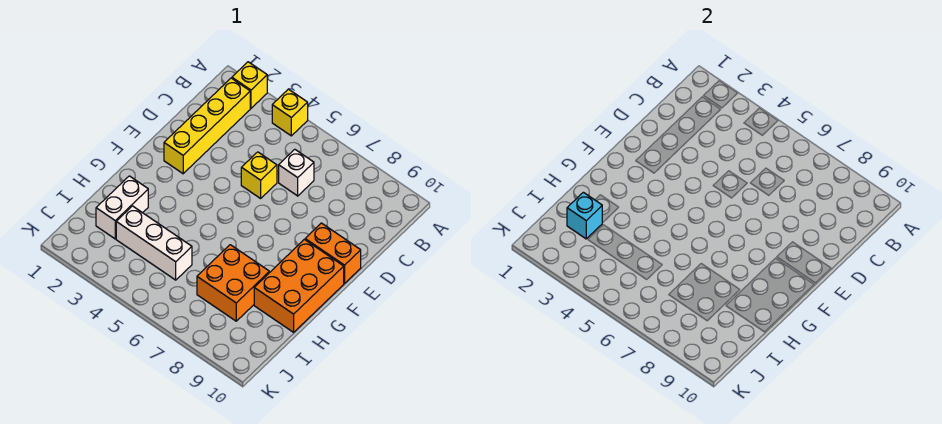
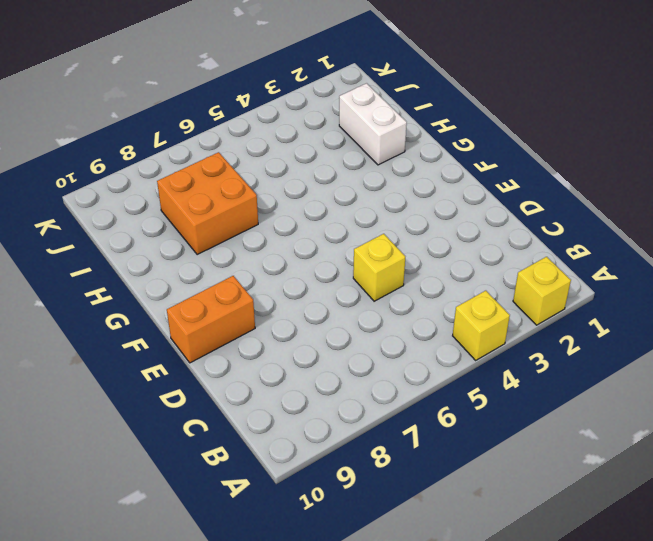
none -> yellow 1x4 brick [164,78,250,174]
none -> white 1x1 brick [279,149,314,196]

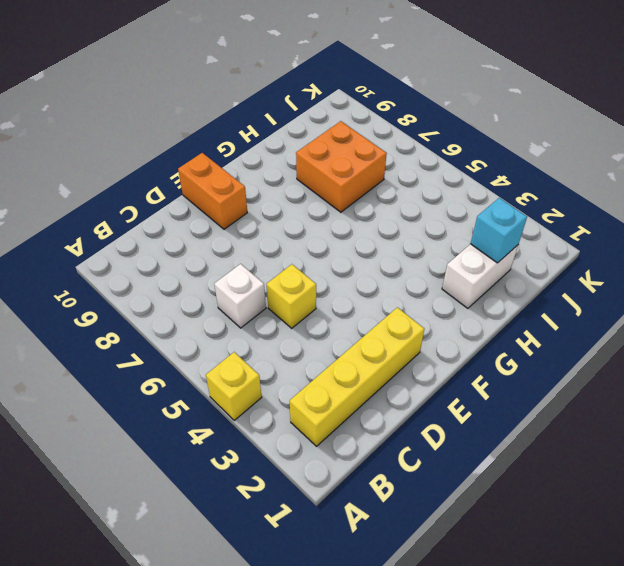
none -> yellow 1x1 brick [232,62,267,108]
none -> orange 2x3 brick [254,239,344,332]

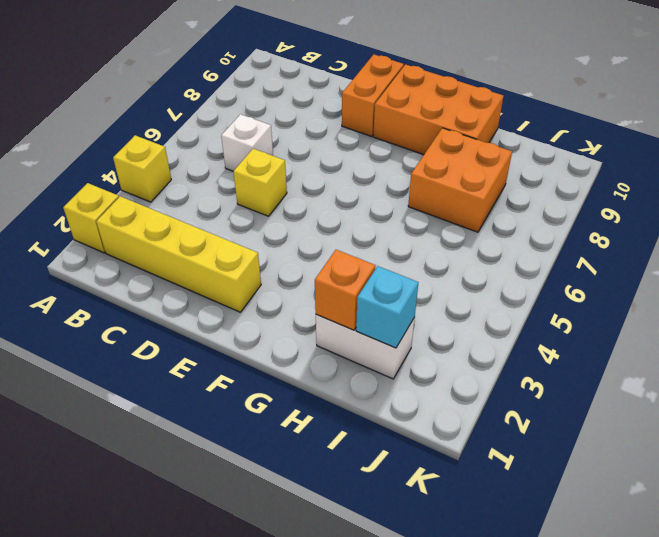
orange 1x1 brick [315,250,375,330] -> none
none -> white 1x3 brick [116,206,192,280]

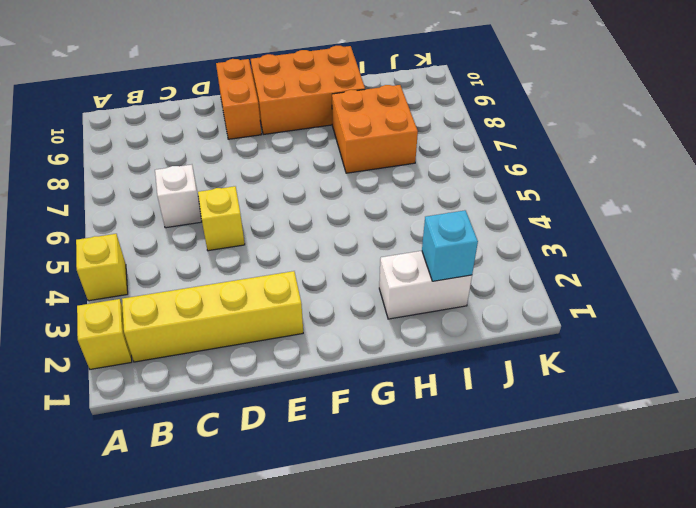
none -> white 1x3 brick [116,206,192,280]

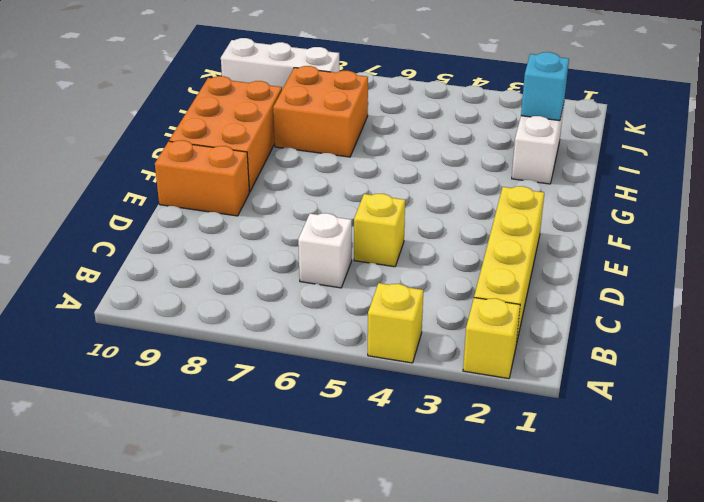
white 1x3 brick [221,38,339,89] -> white 1x3 brick moved to [116,206,192,280]

